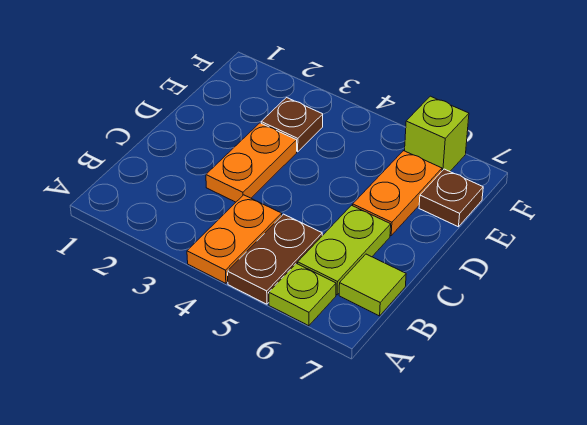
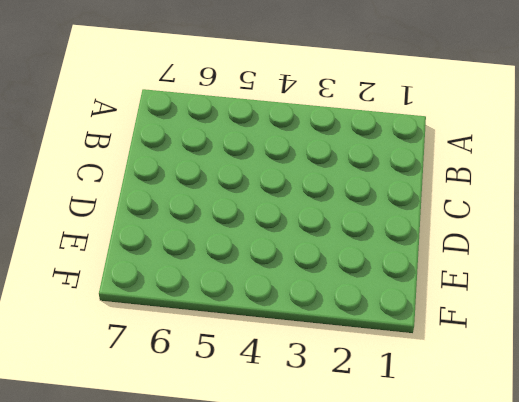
none -> orange 1x2 plate [187,195,282,283]
none -> brown 1x2 plate [227,214,322,304]

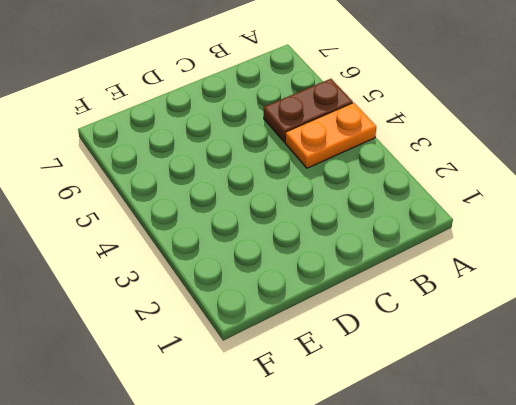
none -> lime 1x1 plate [269,263,336,326]
none -> lime 1x2 plate [298,205,391,295]

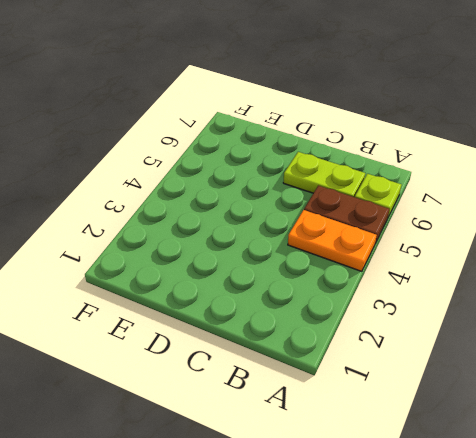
none -> lime 1x1 tile [339,254,406,316]
none -> orange 1x2 plate [206,123,297,202]

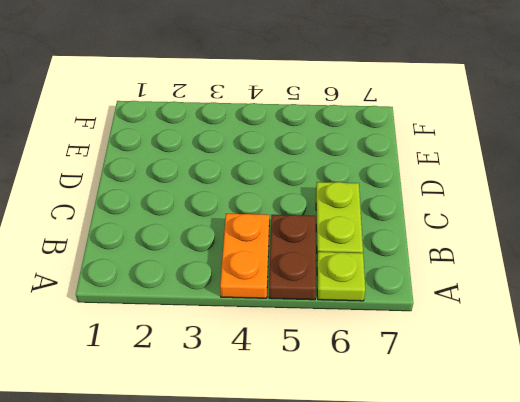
none -> lime 1x1 tile [339,254,406,316]
none -> orange 1x2 plate [206,123,297,202]

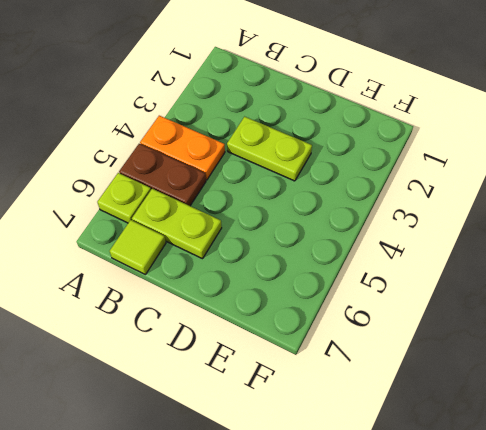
lime 1x2 plate [227,117,312,181] -> orange 1x2 plate [206,123,297,202]
none -> orange 1x2 plate [353,151,442,236]
none -> brown 1x1 plate [261,98,323,152]

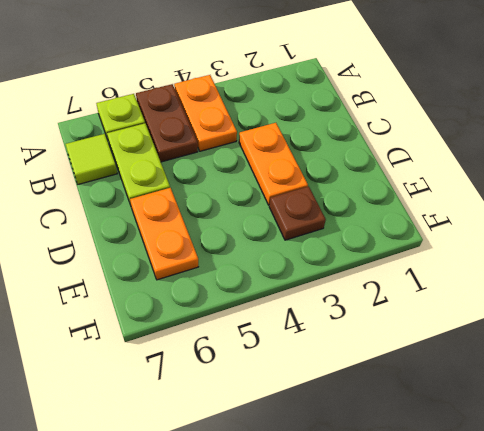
none -> brown 1x1 plate [419,169,483,227]
none -> lime 1x1 brick [405,96,469,171]

